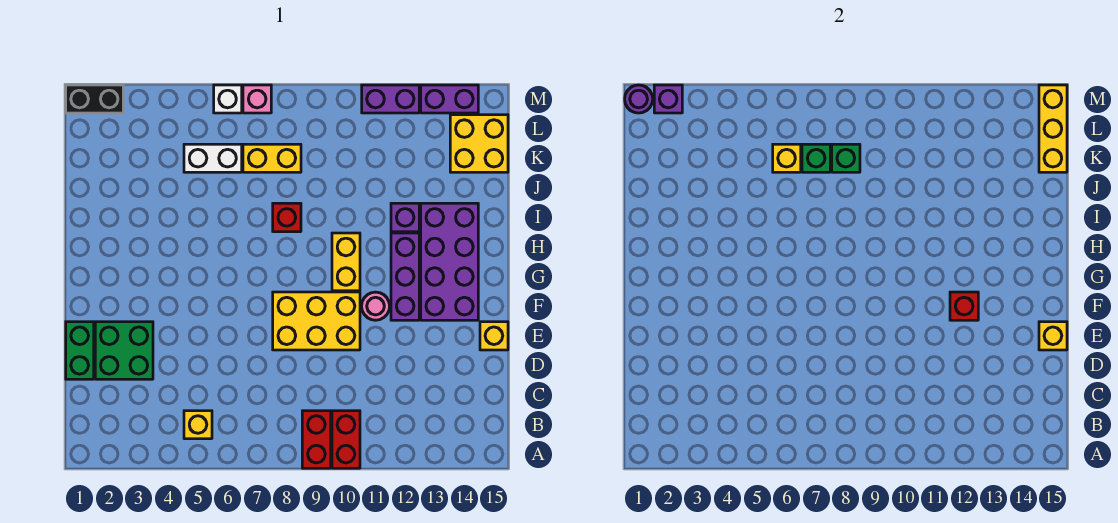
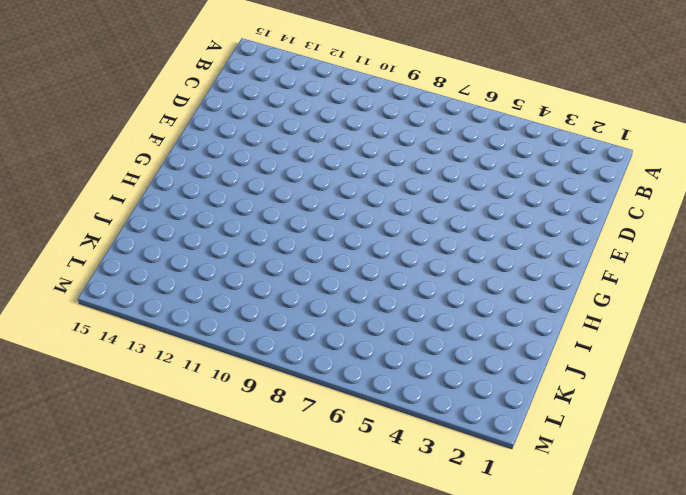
none -> red 1x2 brick [302,411,331,468]
none -> red 1x2 brick [332,411,360,468]
none -> yellow 1x1 brick [184,411,212,439]

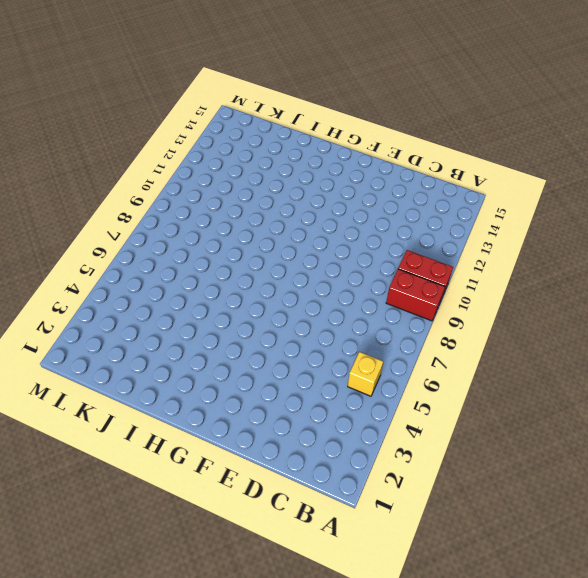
none -> green 1x2 brick [66,322,94,379]
none -> green 2x2 brick [95,322,153,379]
none -> yellow 2x3 brick [273,292,360,350]

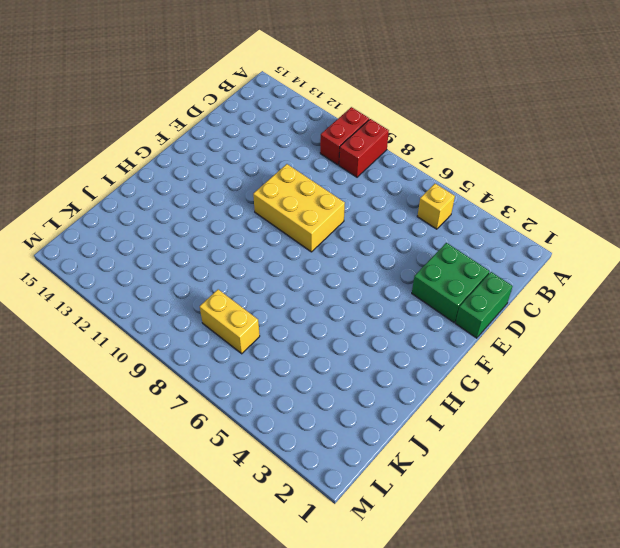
none -> yellow 1x1 brick [480,322,508,350]
none -> pink 1x1 round brick [362,292,390,320]
none -> purple 1x3 brick [391,233,419,320]

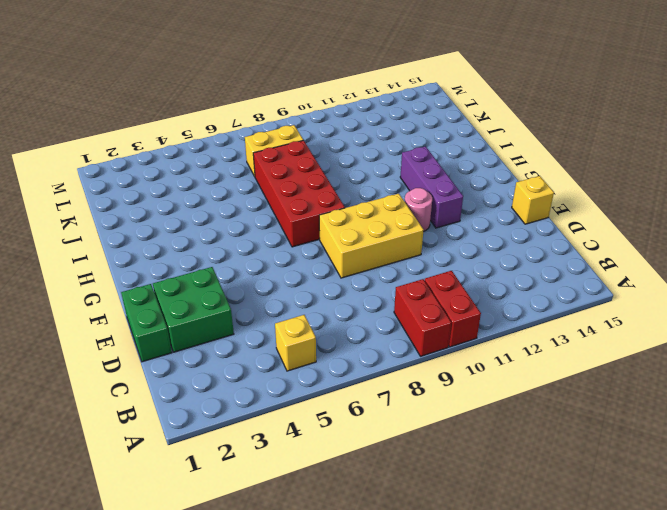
red 2x4 brick [253,140,345,247] -> red 1x1 brick [273,203,301,232]
none -> purple 2x4 brick [421,203,478,320]
none -> yellow 1x2 brick [332,233,360,291]
none -> purple 1x1 brick [391,203,419,232]

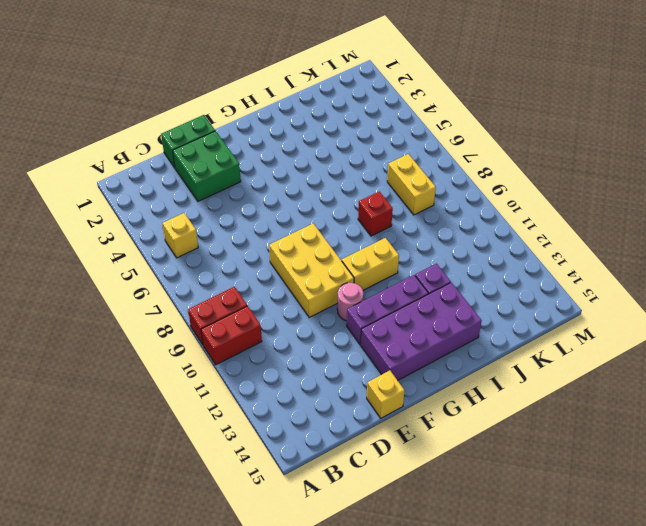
none -> white 1x2 brick [184,144,242,172]
none -> yellow 2x2 brick [450,115,508,172]
none -> black 1x2 brick [66,85,123,113]

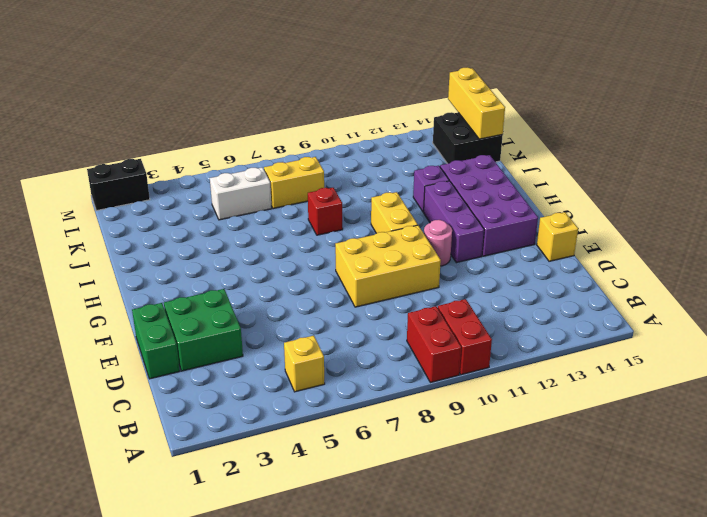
black 2x2 brick [433,112,503,164] -> yellow 2x2 brick [450,115,508,172]
none -> white 1x1 brick [214,85,242,113]
none -> pink 1x1 brick [243,85,271,113]
none -> purple 1x2 brick [362,85,419,113]

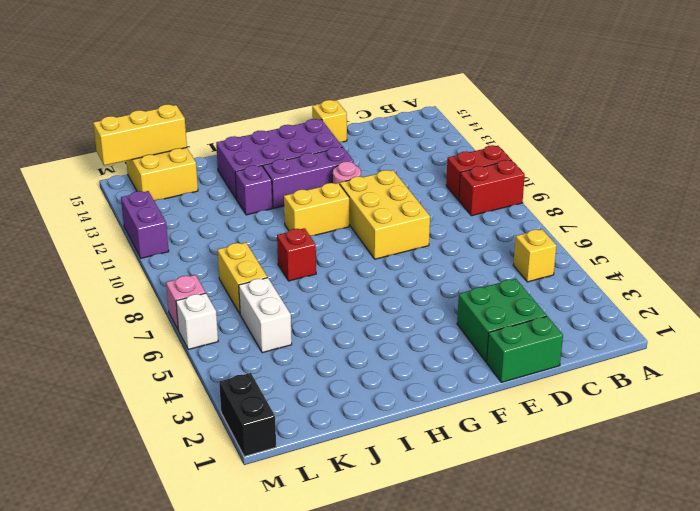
none -> purple 1x2 brick [421,85,478,113]
none -> yellow 1x1 brick [1039,322,1067,350]
none -> red 1x1 brick [950,292,978,320]

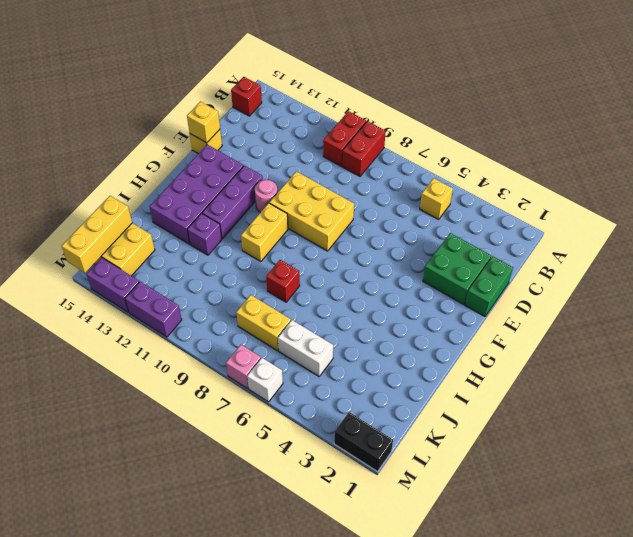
red 1x1 brick [231,77,262,116] -> red 1x1 brick moved to [950,292,978,320]
none -> yellow 1x1 brick [773,144,801,172]
none -> green 1x1 brick [802,144,830,172]
none -> green 1x1 brick [832,144,860,172]

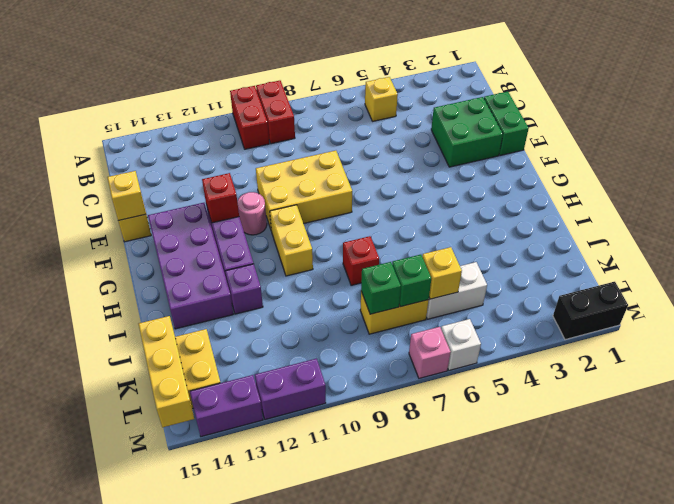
none -> purple 1x1 round brick [625,85,653,113]
none -> purple 1x1 brick [654,85,682,113]

